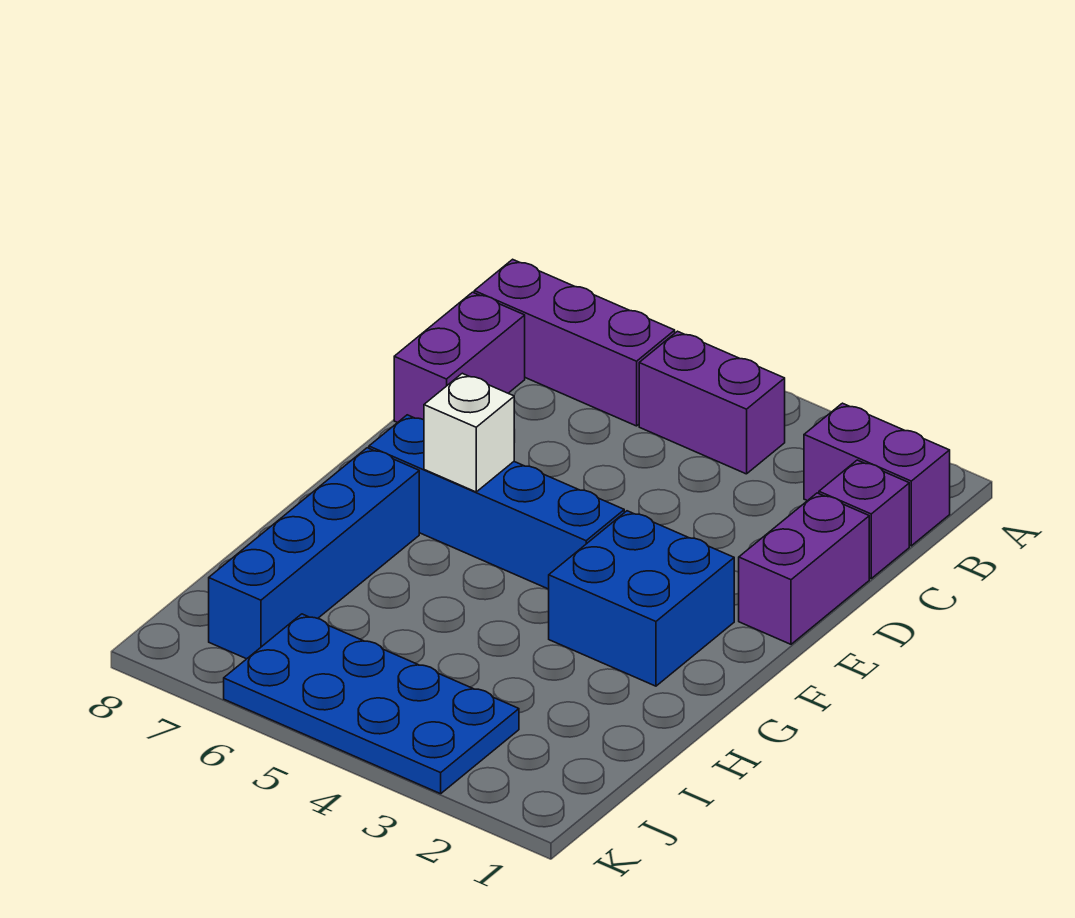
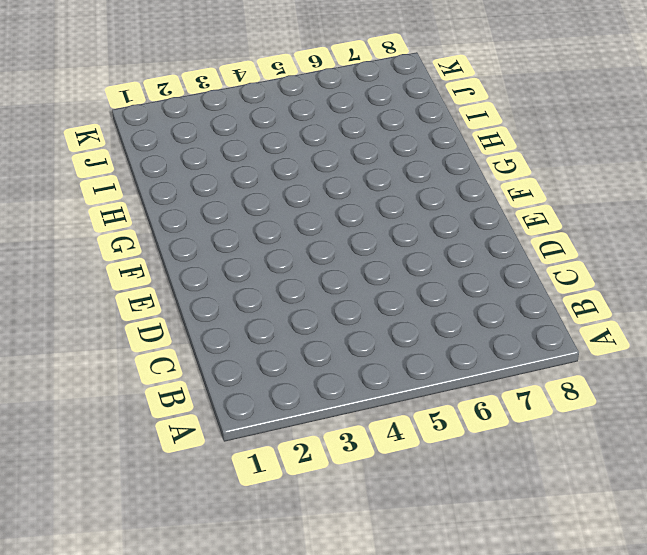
none -> purple 1x2 brick [804,403,950,546]
none -> purple 1x2 brick [639,331,785,474]

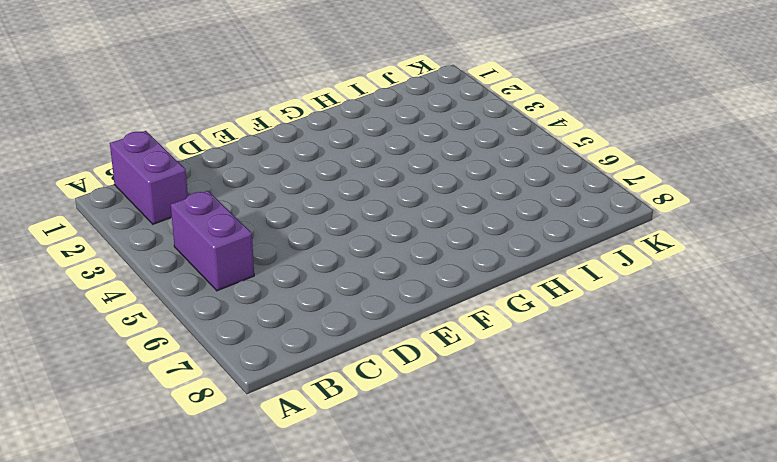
none -> purple 1x3 brick [474,259,675,426]
none -> purple 1x1 brick [819,460,909,579]

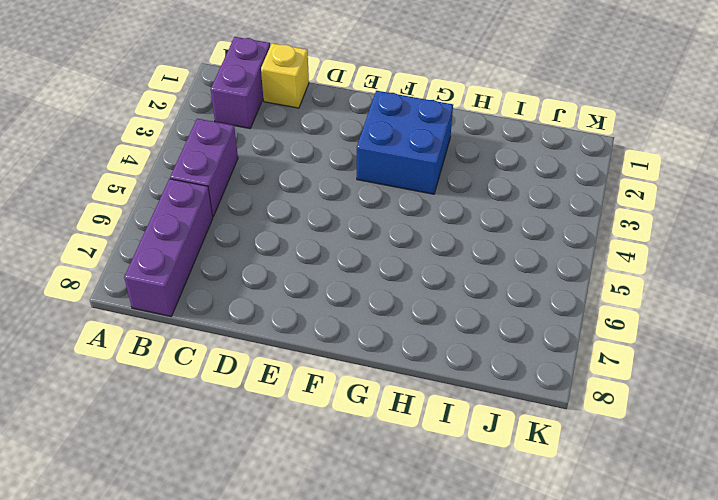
yellow 1x1 brick [261,43,309,108] -> purple 1x1 brick [819,460,909,579]
none -> purple 1x2 brick [394,292,525,423]
none -> purple 1x2 brick [739,493,869,644]

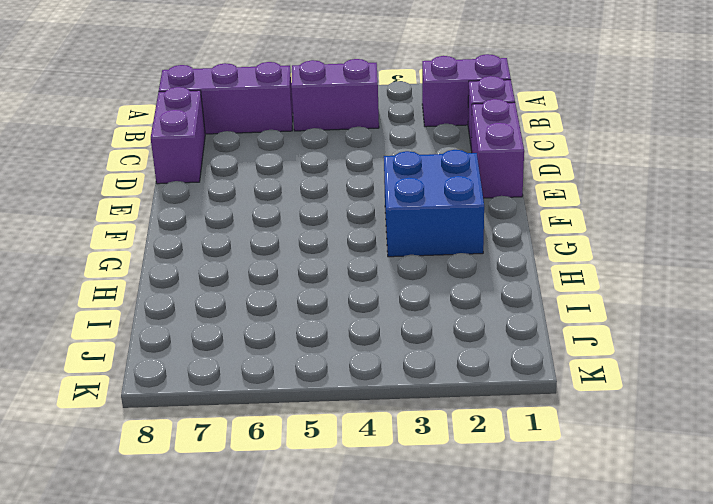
none -> blue 1x4 brick [369,415,624,589]
none -> blue 1x4 brick [209,448,419,659]

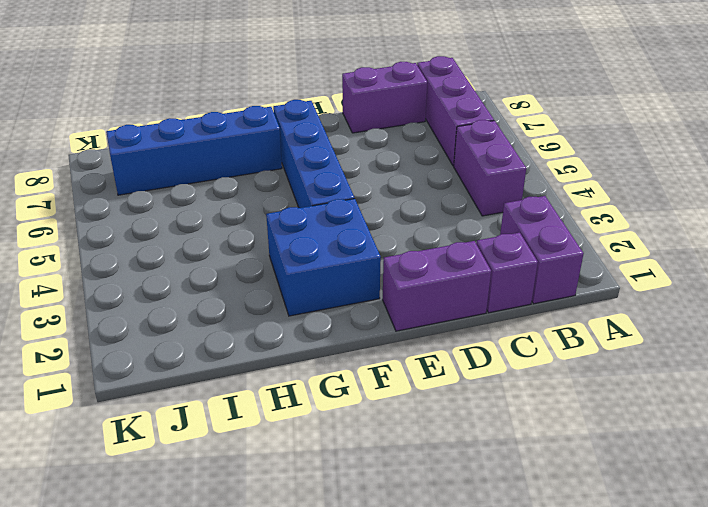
none -> blue 2x4 plate [224,614,519,794]
none -> white 1x1 brick [424,373,514,492]

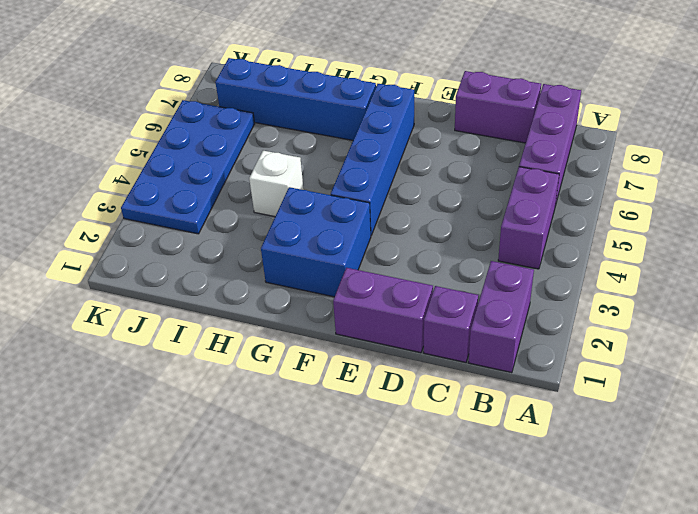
white 1x1 brick [249,151,304,217] -> white 1x1 brick moved to [424,373,514,492]

